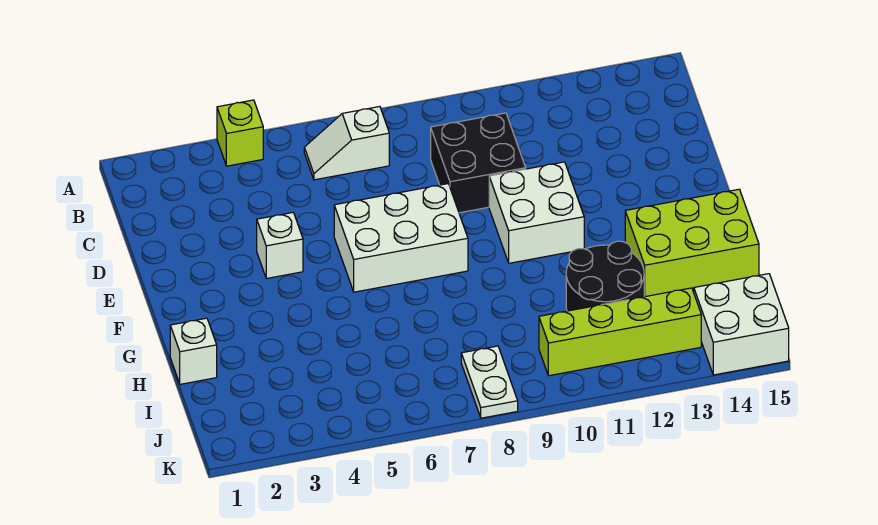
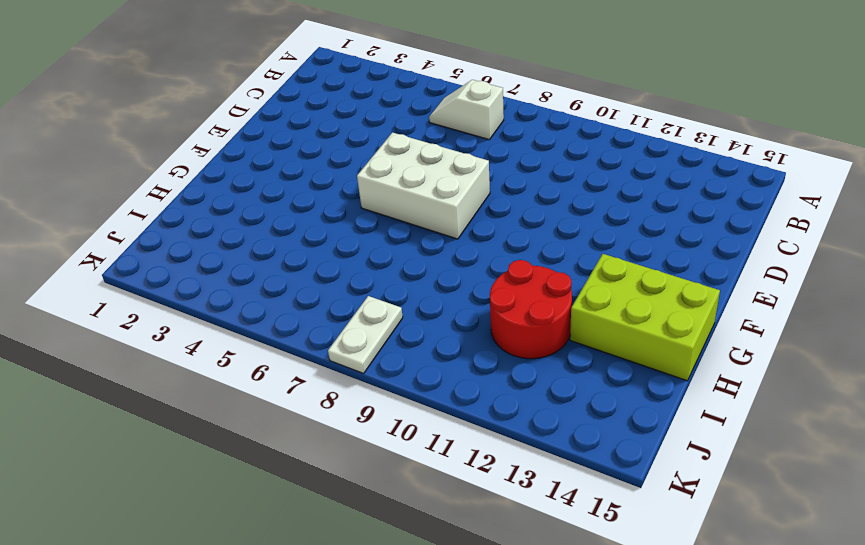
red 2x2 round brick [490,260,572,359] -> black 2x2 round brick [566,241,644,311]
none -> lime 1x1 brick [217,100,263,166]
none -> black 2x2 brick [431,113,526,213]
none -> white 1x1 brick [257,213,303,279]

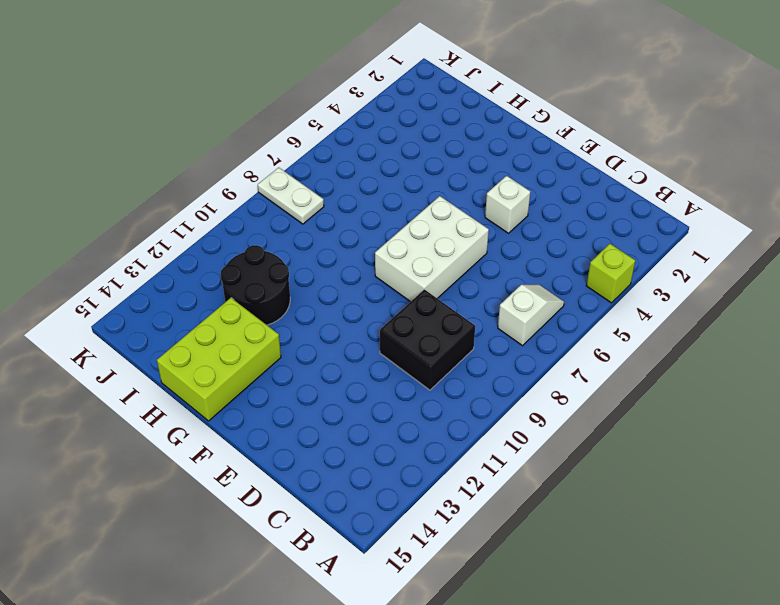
none -> white 2x2 brick [489,162,584,263]
none -> white 1x1 brick [170,318,217,384]
none -> lime 1x4 brick [539,288,701,376]

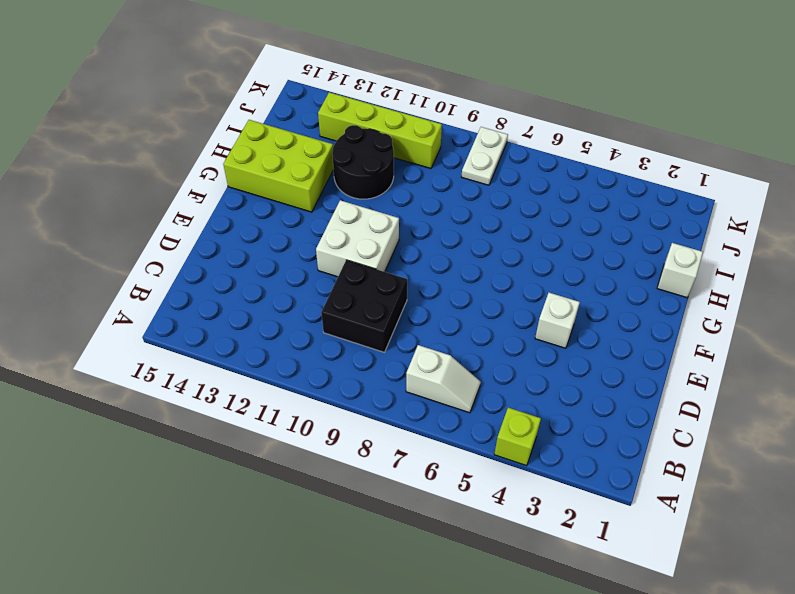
none -> white 2x3 brick [334,184,468,292]
none -> white 2x2 brick [694,274,789,375]

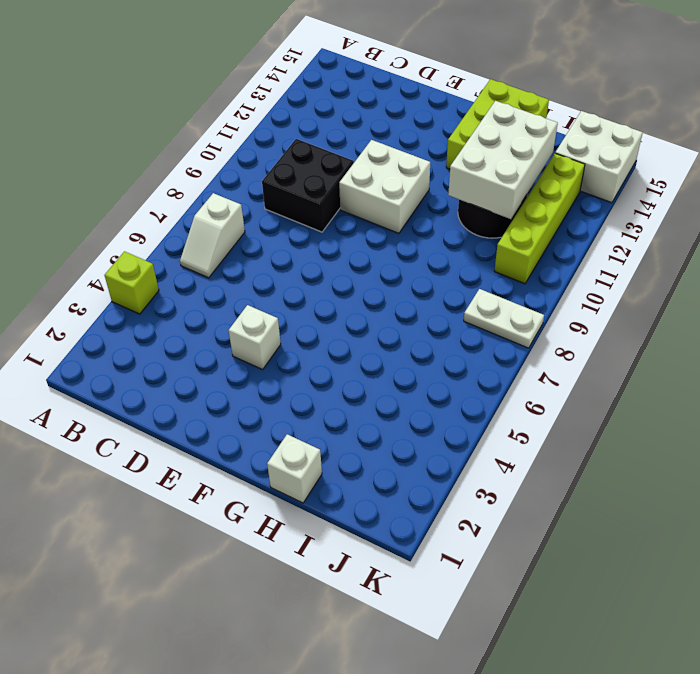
white 2x3 brick [448,101,558,219] -> white 2x3 brick moved to [334,184,468,292]

